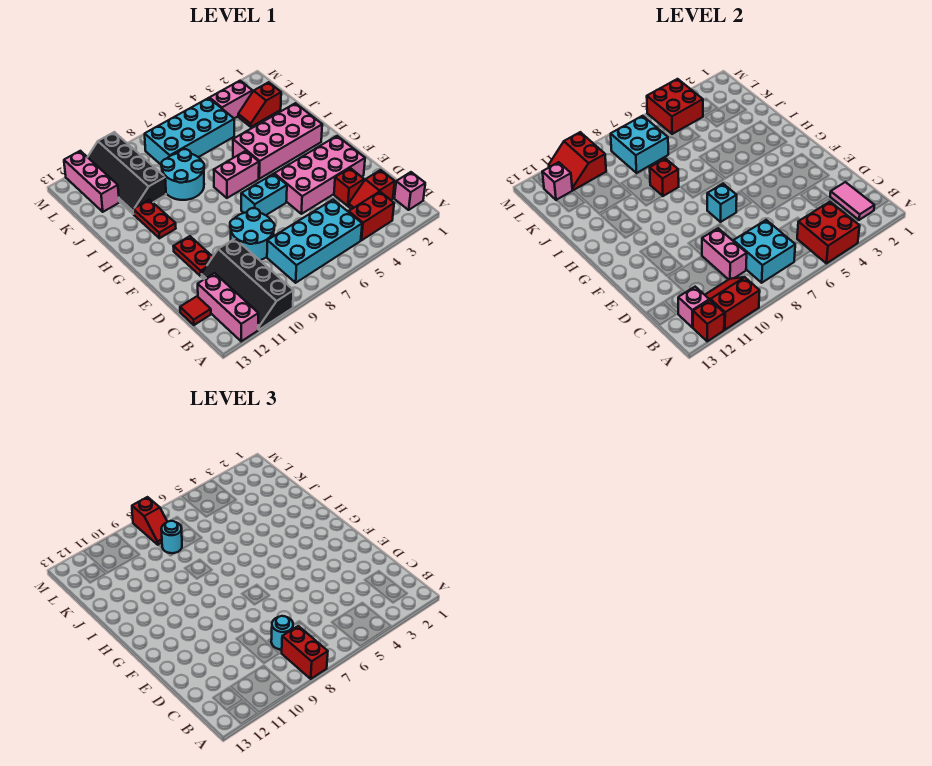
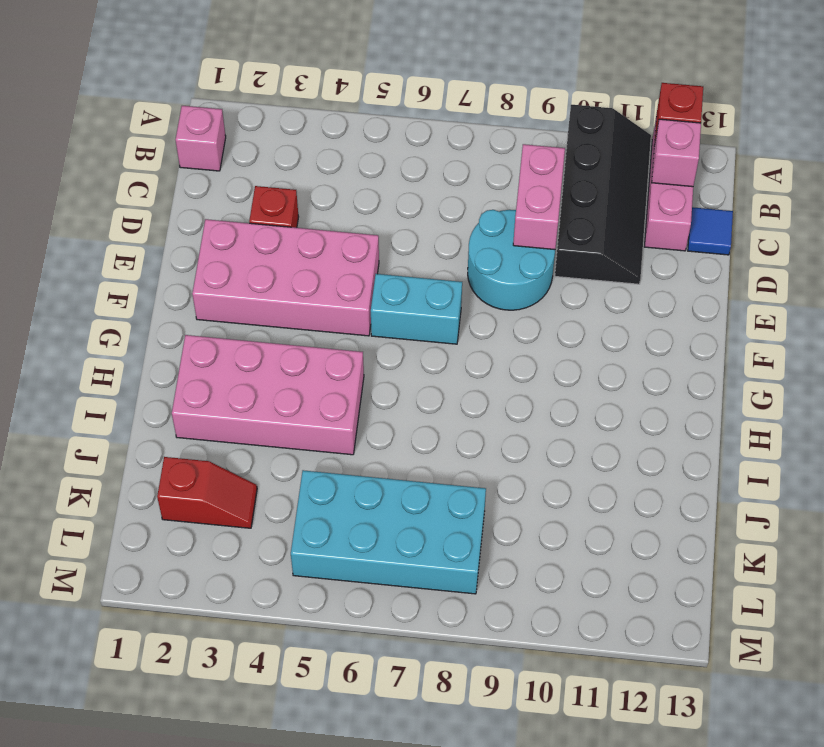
blue 1x1 tile [688,207,733,255] -> red 1x1 tile [180,296,211,325]
none -> red 1x2 brick [349,192,394,240]
none -> cyan 2x4 brick [267,200,362,283]
none -> red 1x2 slope [348,170,395,209]
none -> red 1x2 plate [173,236,213,276]

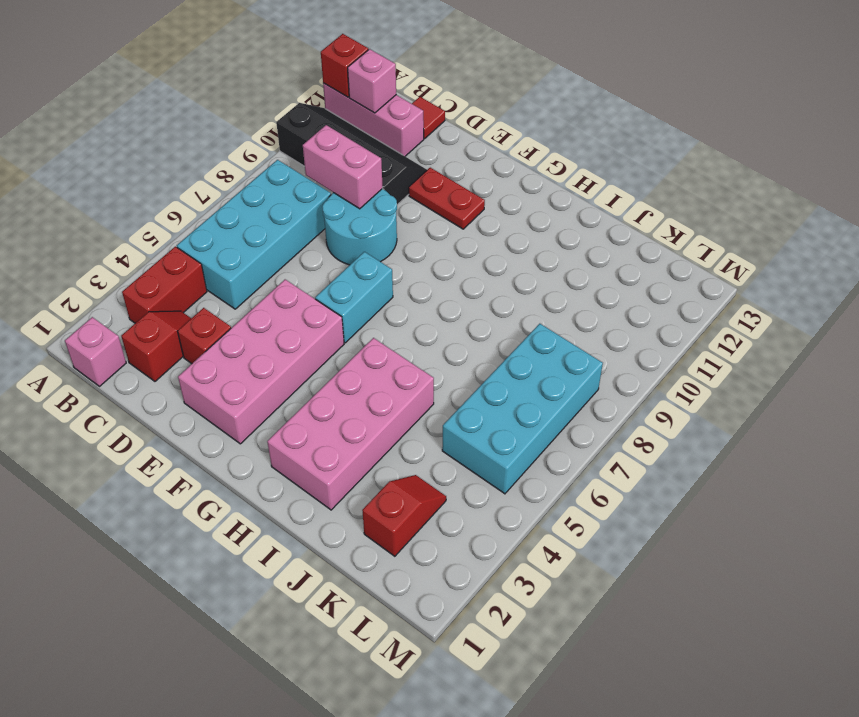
none -> pink 1x2 brick [214,151,259,198]
none -> red 1x2 plate [133,200,176,238]
none -> cyan 2x2 round brick [161,149,204,200]
none -> black 2x4 slope [88,132,166,214]

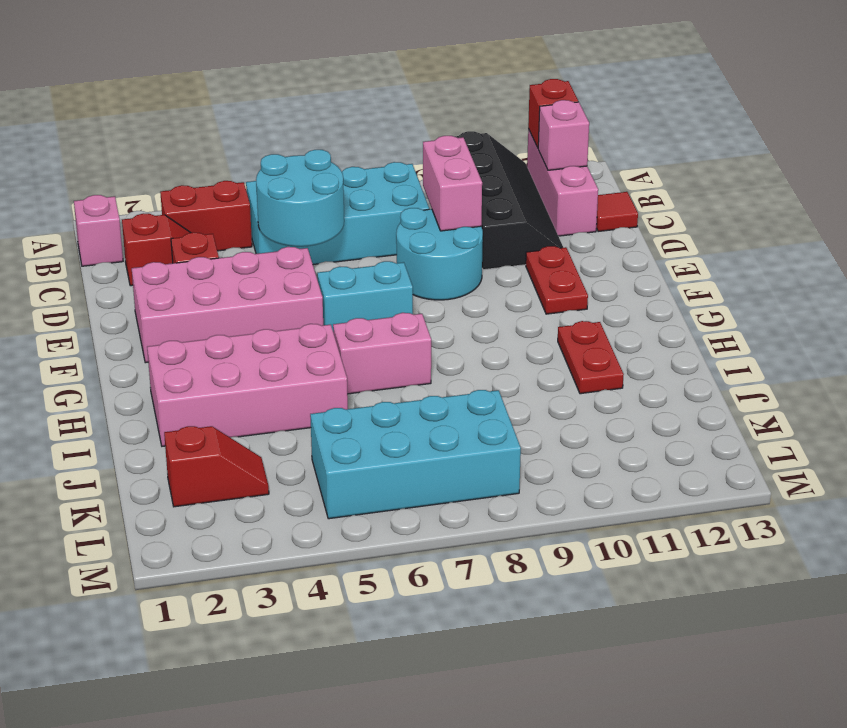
cyan 2x2 round brick [256,150,344,247] -> cyan 2x2 round brick moved to [161,149,204,200]
none -> black 2x4 slope [88,132,166,214]
none -> pink 1x3 brick [64,151,119,212]
none -> pink 1x2 brick [210,81,253,118]
none -> red 2x2 brick [797,202,860,263]

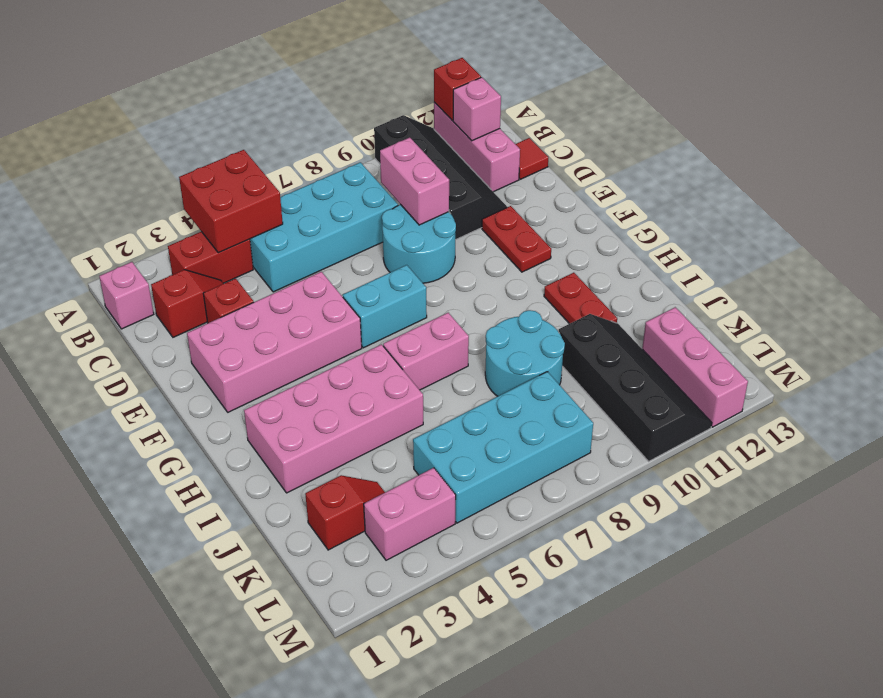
none -> red 2x2 slope [705,277,760,330]
none -> pink 1x2 tile [830,182,874,220]
none -> cyan 2x2 brick [733,220,795,283]
none -> cyan 1x1 brick [707,184,737,222]

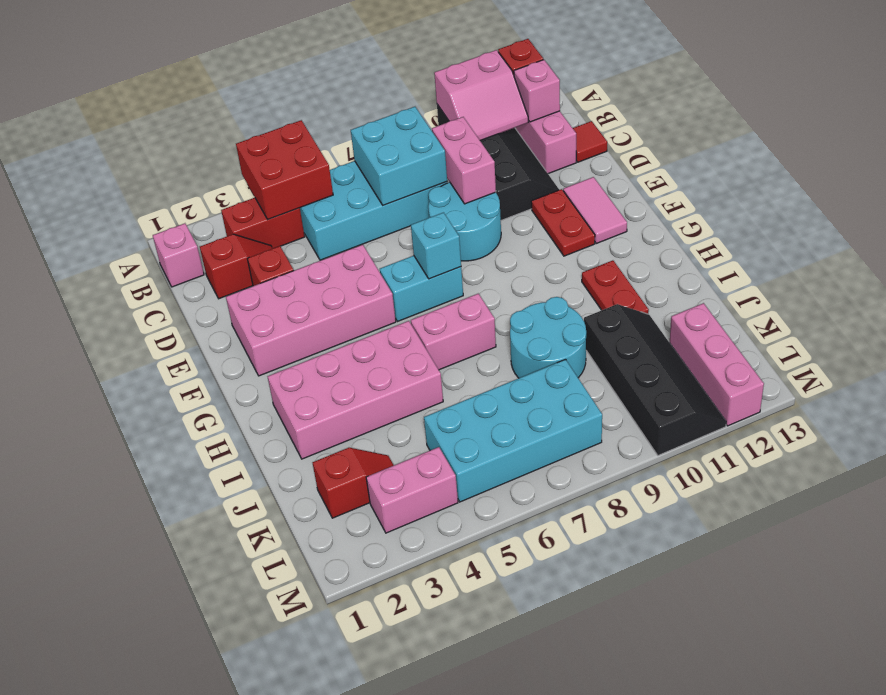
pink 2x2 slope [434,50,528,140] -> red 2x2 slope [705,277,760,330]
pink 1x2 tile [563,177,627,243] -> pink 1x2 tile moved to [830,182,874,220]
none -> red 1x1 brick [650,158,679,196]
none -> cyan 2x2 brick [611,116,668,173]
none -> red 2x2 brick [647,79,703,134]
none -> red 2x2 slope [549,132,606,190]

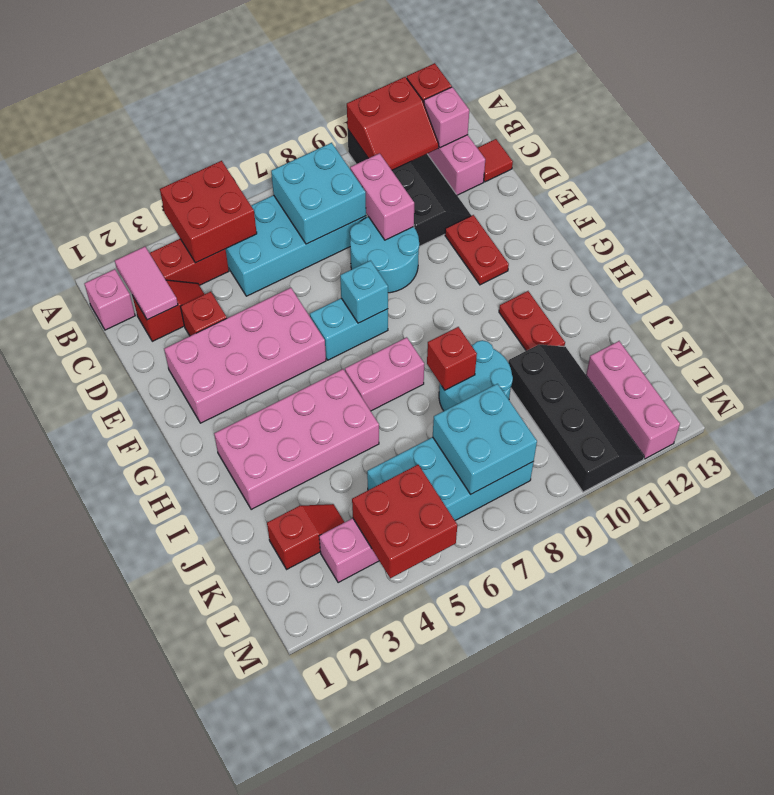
none -> red 2x2 slope [549,132,606,190]
none -> pink 1x1 brick [542,162,572,200]
none -> red 1x2 brick [282,626,328,679]
none -> cyan 1x1 round brick [271,616,293,650]

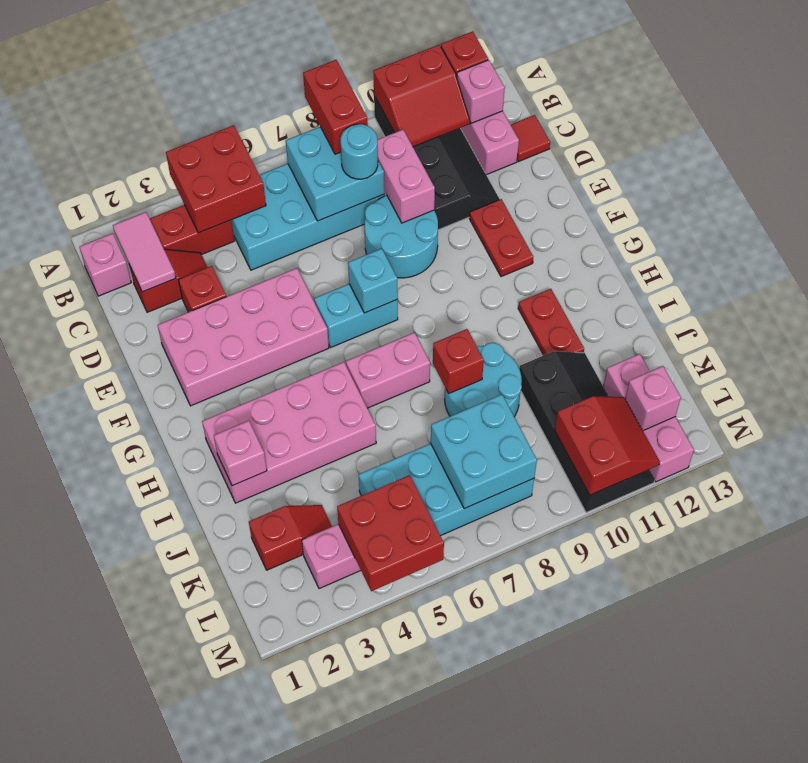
pink 1x1 brick [214,421,267,486] -> none
none -> cyan 1x1 round brick [161,521,182,553]
none -> red 1x2 slope [132,497,167,545]

